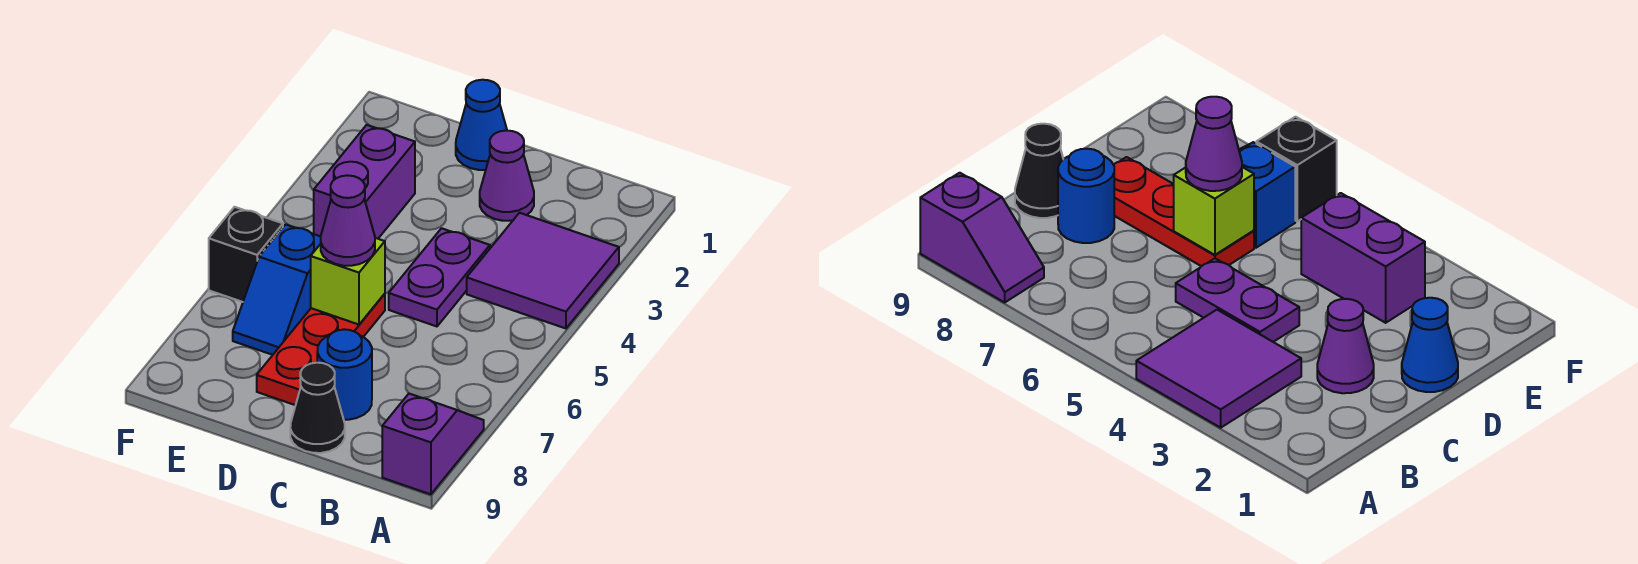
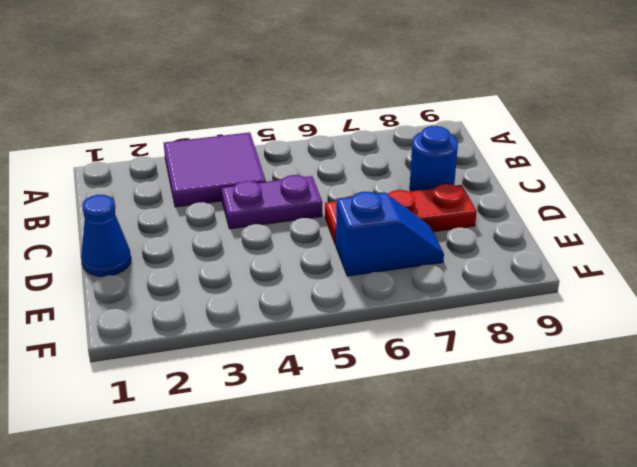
none -> purple 1x2 slope [382,394,484,494]
none -> purple 1x1 cone [480,130,534,221]
none -> black 1x1 cone [290,363,345,453]

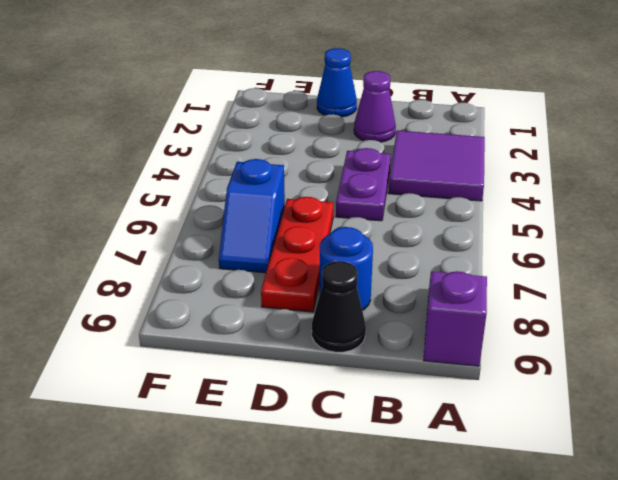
none -> purple 1x2 brick [314,125,415,239]
none -> black 1x1 brick [209,207,283,302]
none -> lime 1x1 brick [311,238,385,325]

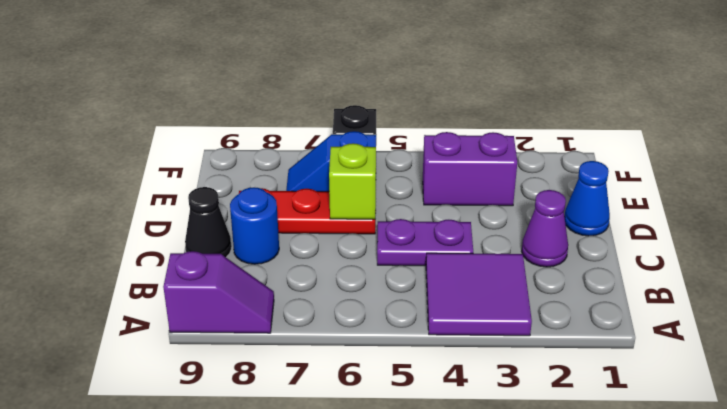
none -> purple 1x1 cone [321,175,375,266]

